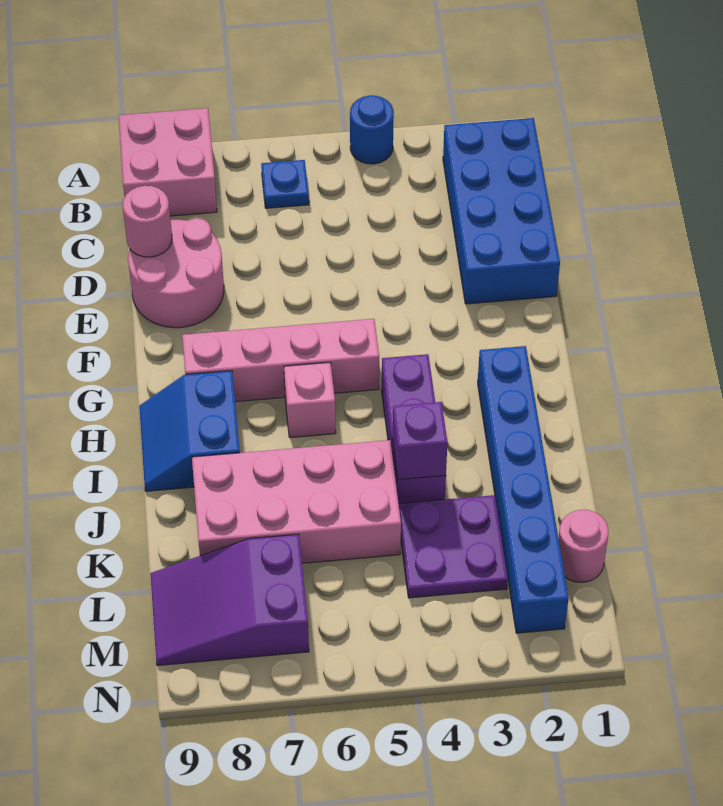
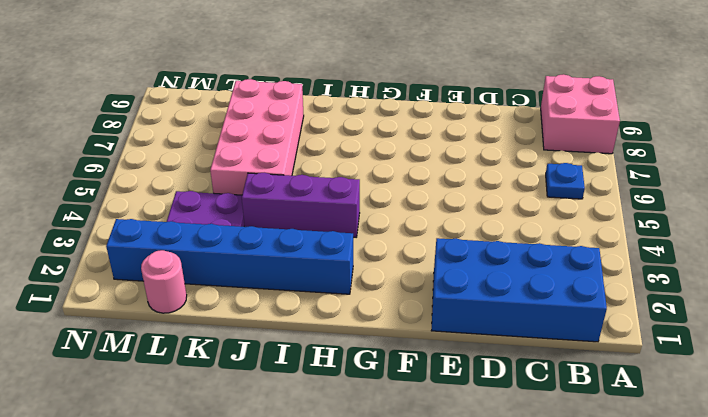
none -> blue 1x1 round brick [350,95,394,164]
none -> pink 2x2 round brick [128,218,224,328]
none -> pink 1x4 brick [182,319,379,402]

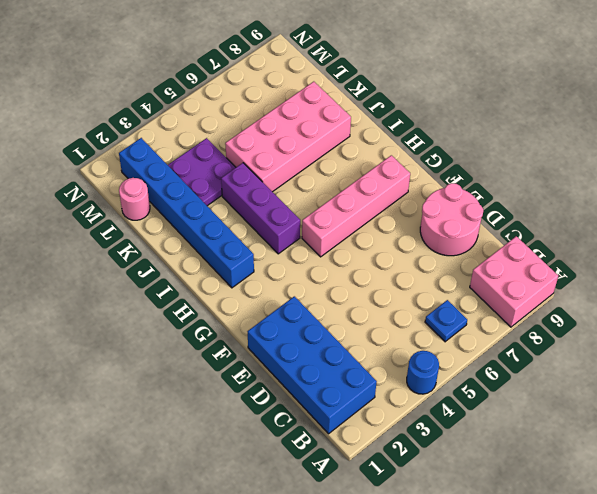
none -> pink 1x1 brick [284,363,336,438]
none -> blue 2x2 slope [139,371,240,491]
none -> purple 2x3 slope [150,534,309,666]

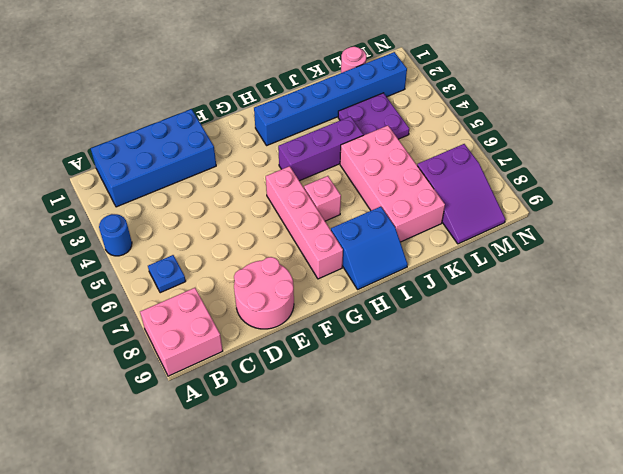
none -> pink 1x1 round brick [123,186,172,257]
none -> purple 1x1 brick [393,402,448,480]

